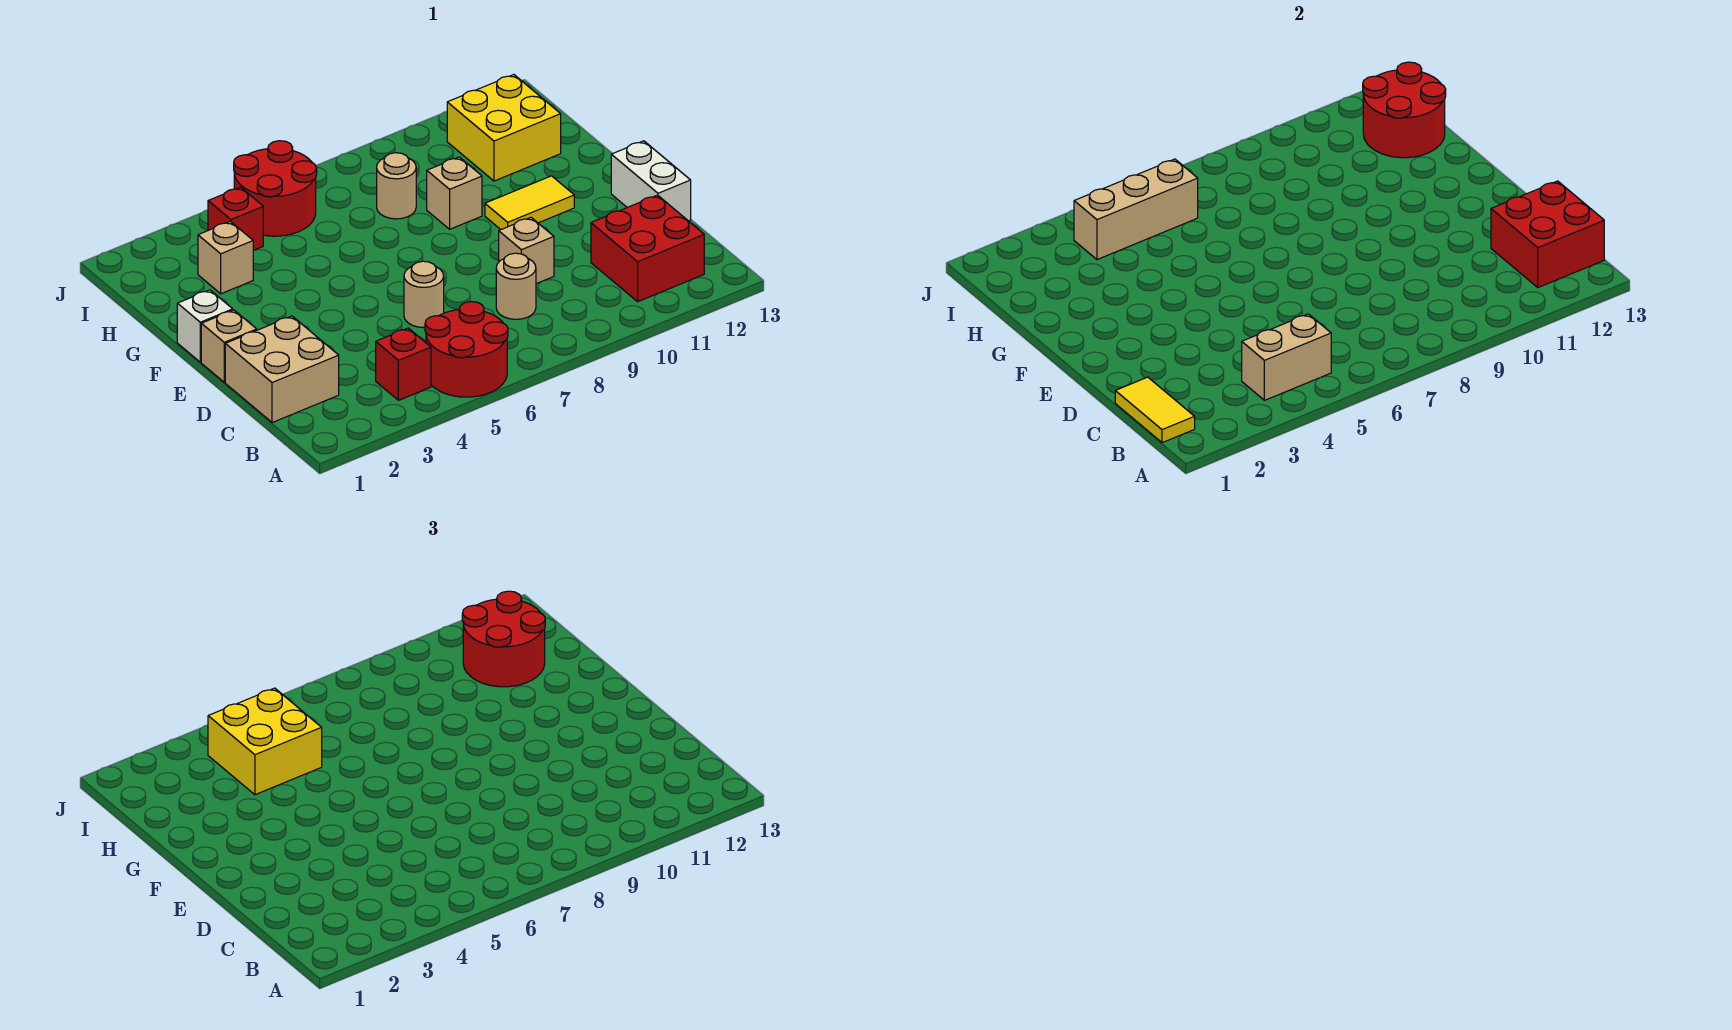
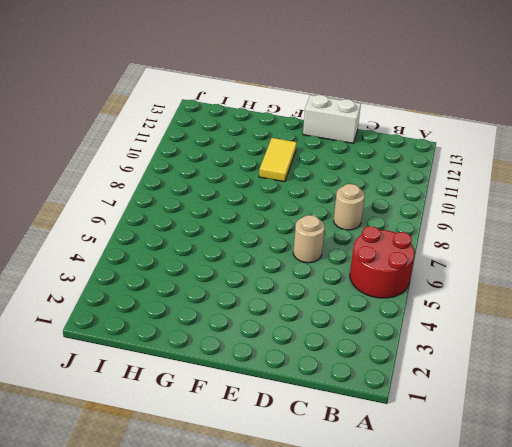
none -> red 1x1 brick [376,328,431,400]
none -> red 2x2 brick [591,195,704,302]
none -> tan 2x2 brick [225,316,339,423]

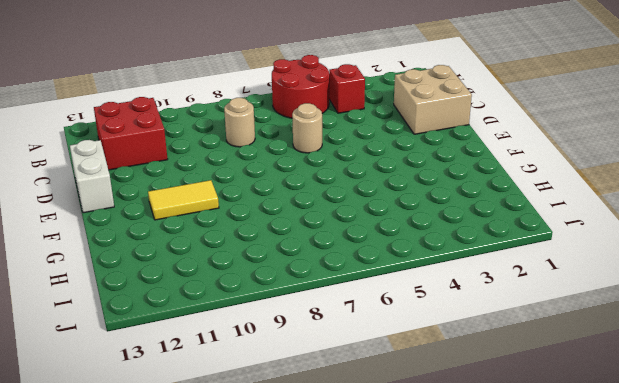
none -> tan 1x1 brick [499,218,554,284]
none -> tan 1x1 brick [201,310,257,382]
none -> white 1x1 brick [177,290,233,362]

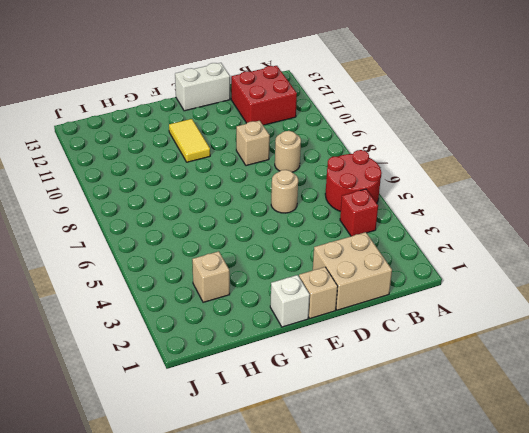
none -> tan 1x1 brick [427,157,482,229]
none -> tan 1x1 round brick [377,153,416,219]
none -> yellow 2x2 brick [447,75,561,181]

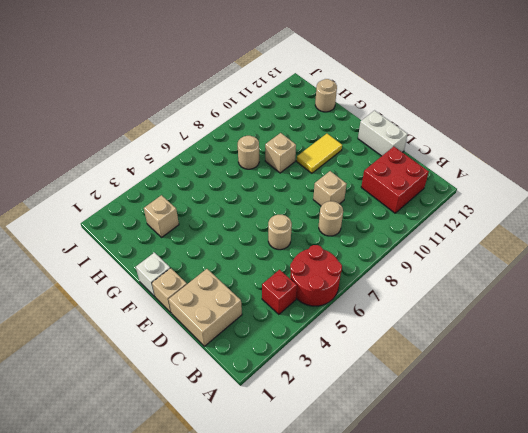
tan 1x1 round brick [315,79,337,112] -> none
none -> yellow 2x2 brick [447,75,561,181]
none -> red 1x1 brick [208,187,263,250]
none -> red 2x2 round brick [234,141,317,236]

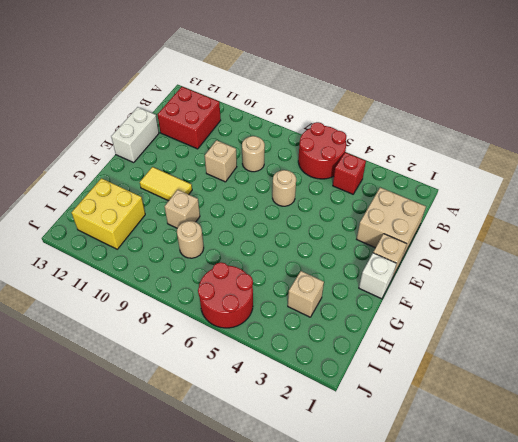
none -> red 1x1 brick [208,187,263,250]
none -> yellow 1x2 tile [1115,377,1195,443]
none -> tan 1x2 brick [1242,314,1331,400]

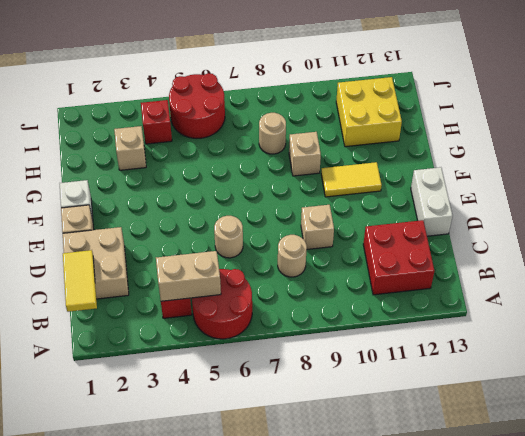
none -> red 2x2 brick [1491,181,1604,288]
none -> red 2x2 round brick [1363,62,1446,158]
none -> tan 1x3 brick [1074,159,1198,260]

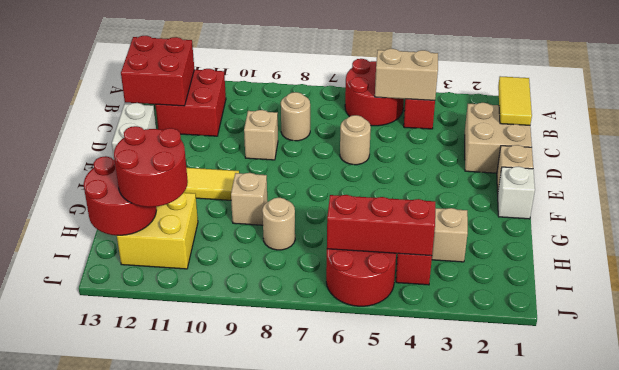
red 1x3 brick [327,195,435,256] -> tan 1x3 brick [1074,159,1198,260]
none -> yellow 2x2 brick [208,688,322,795]

